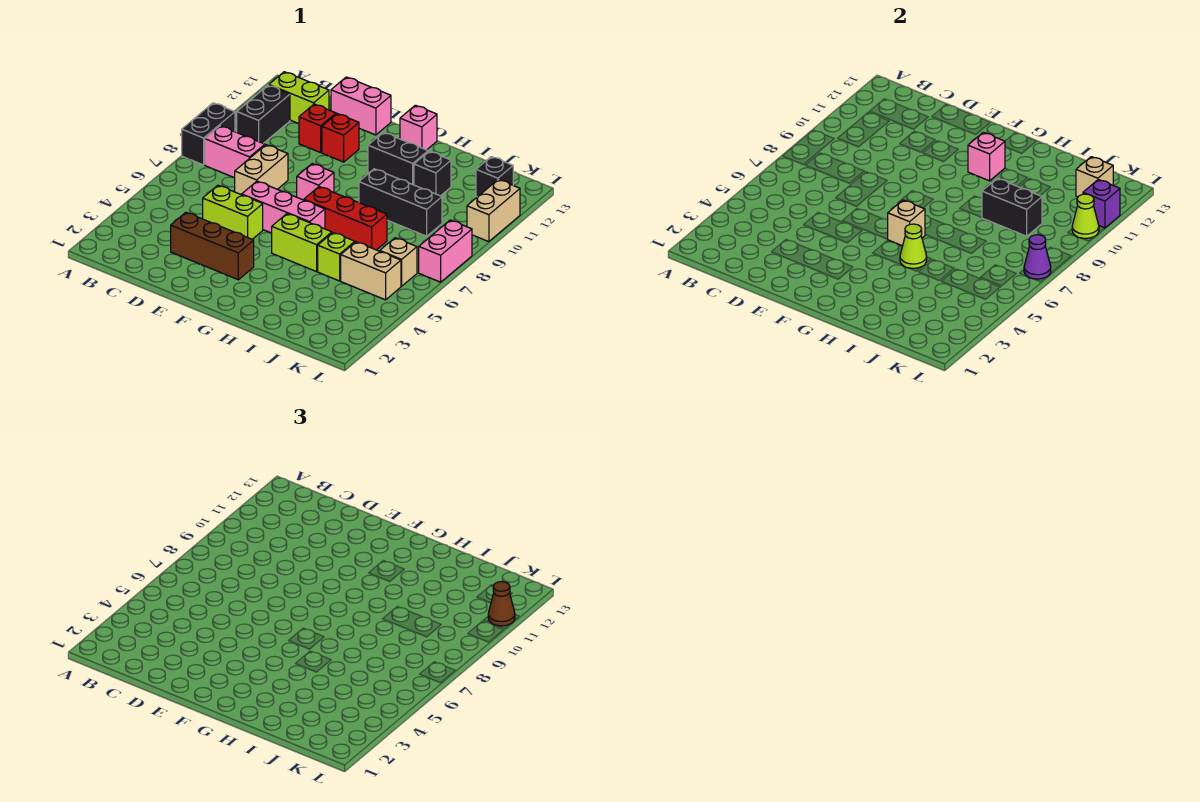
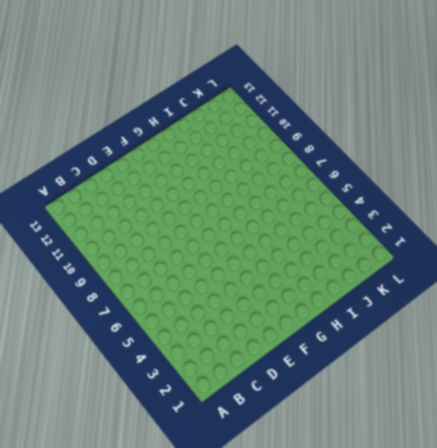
none -> black 1x2 brick [182,103,235,165]
none -> pink 1x2 brick [205,126,265,178]
none -> black 1x2 brick [237,85,290,143]
none -> lime 1x2 brick [269,72,329,124]

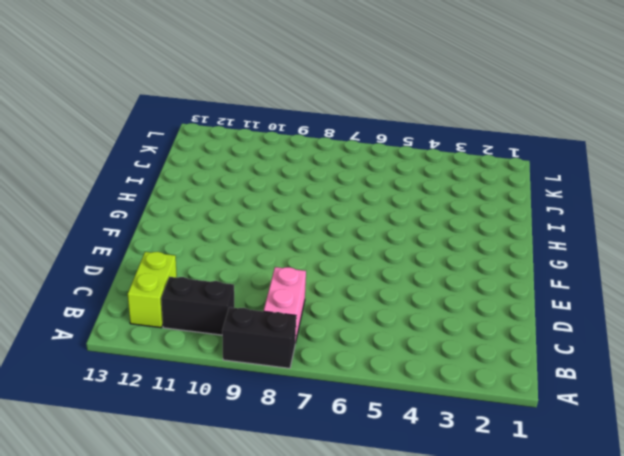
none -> brown 1x3 brick [171,212,254,280]
none -> lime 1x2 brick [203,185,263,239]
none -> tan 1x2 brick [235,145,288,195]
none -> red 1x1 brick [299,104,336,153]

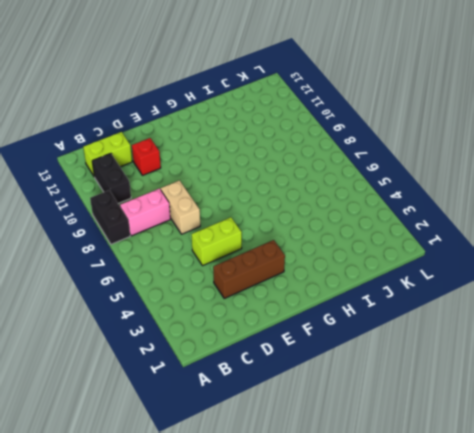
none -> pink 1x2 brick [331,77,391,135]
none -> pink 1x3 brick [242,181,325,233]
none -> red 1x1 brick [322,114,359,162]
none -> pink 1x1 brick [297,164,334,200]

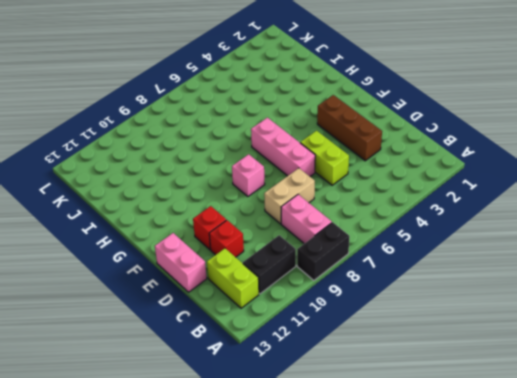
none -> lime 1x2 brick [272,214,332,272]
none -> red 1x3 brick [304,187,387,250]
none -> black 1x2 brick [368,132,428,185]
none -> pink 1x1 brick [400,105,437,150]

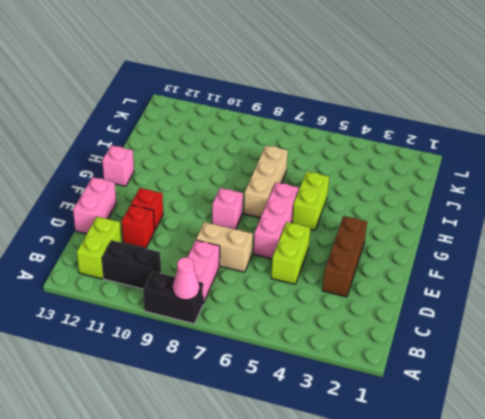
pink 1x1 cone [173,257,199,300] -> none
tan 1x3 brick [244,145,288,218] -> red 1x3 brick [304,187,387,250]
none -> black 1x2 brick [368,132,428,185]
none -> black 1x3 brick [359,169,442,236]
none -> lime 1x1 brick [318,233,355,281]
none -> black 1x1 brick [414,151,451,196]

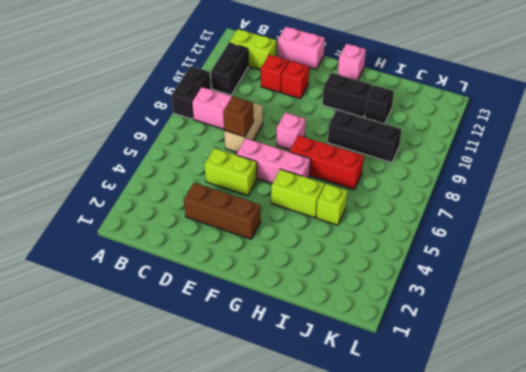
brown 1x1 brick [223,96,254,137] -> none
none -> tan 1x2 brick [341,242,401,300]
none -> tan 1x1 brick [380,238,417,286]
none -> black 1x1 brick [476,157,513,197]
none -> pink 1x2 brick [419,220,472,282]

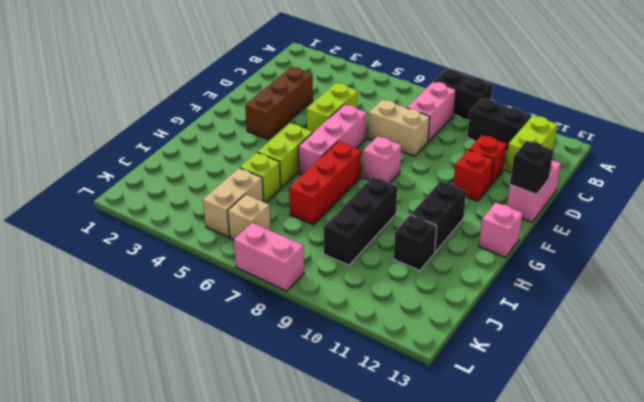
black 1x1 brick [510,141,554,195] -> black 1x1 brick moved to [476,157,513,197]
none -> tan 1x2 brick [467,180,520,242]
none -> tan 1x1 brick [888,200,925,246]
none -> pink 1x1 brick [968,132,1005,181]
none -> lime 1x1 cone [900,224,927,268]

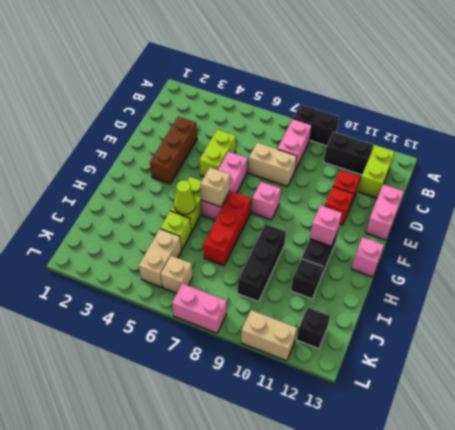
none -> black 1x2 brick [982,178,1042,236]
none -> tan 1x1 brick [1076,157,1113,197]
none -> purple 1x1 cone [1024,235,1051,279]
none -> lime 1x1 cone [1072,194,1099,238]

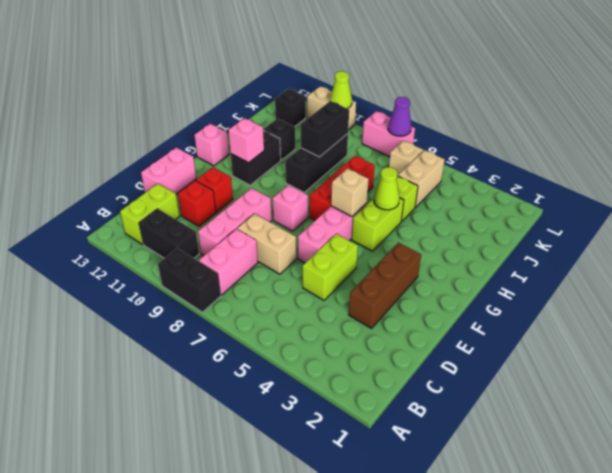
pink 1x3 brick [198,188,272,255] -> none
none -> tan 1x1 brick [1076,157,1113,197]
none -> purple 1x1 brick [1083,180,1120,228]
none -> brown 1x1 cone [488,582,515,626]

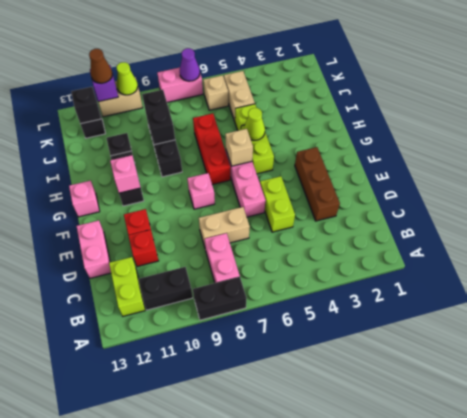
black 1x1 brick [71,87,101,124] -> tan 1x1 brick [1076,157,1113,197]

